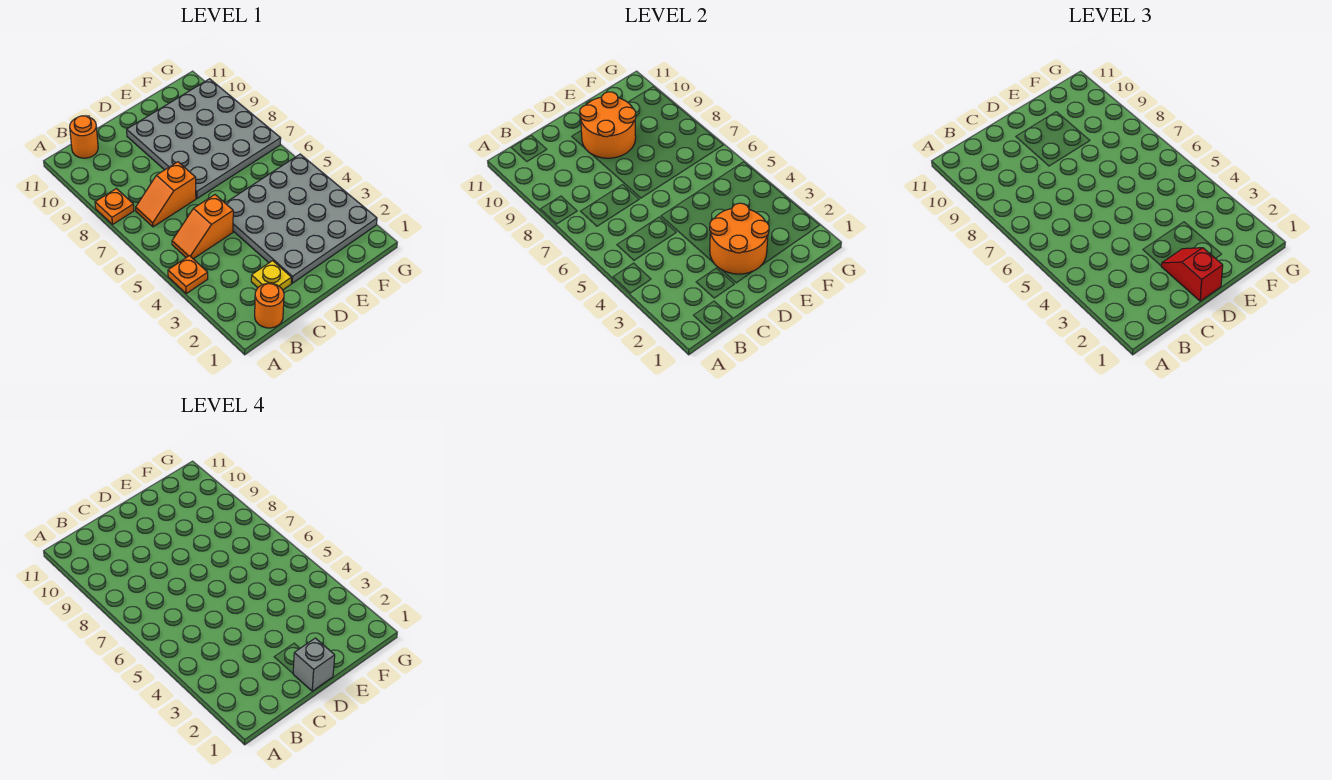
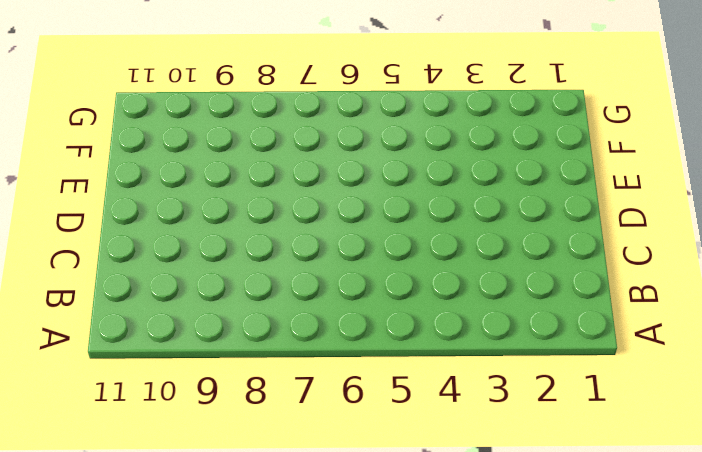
none -> orange 1x1 plate [168,256,208,293]
none -> orange 1x1 plate [95,189,134,224]
none -> orange 1x1 round brick [255,283,284,328]

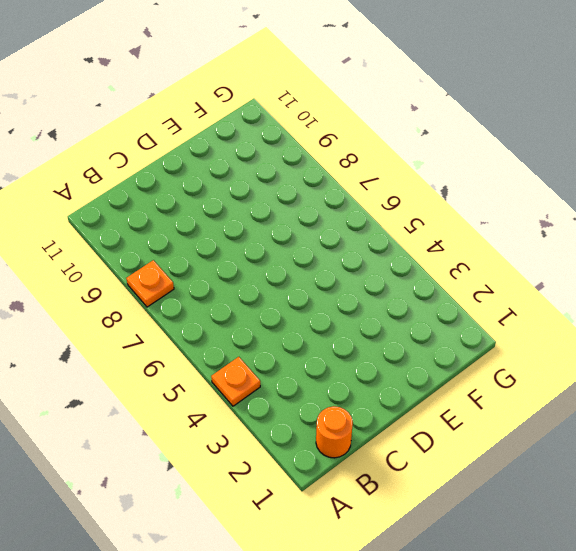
none -> orange 1x2 slope [172,195,233,259]
none -> orange 1x2 slope [136,162,196,227]
none -> orange 1x1 round brick [70,116,98,158]

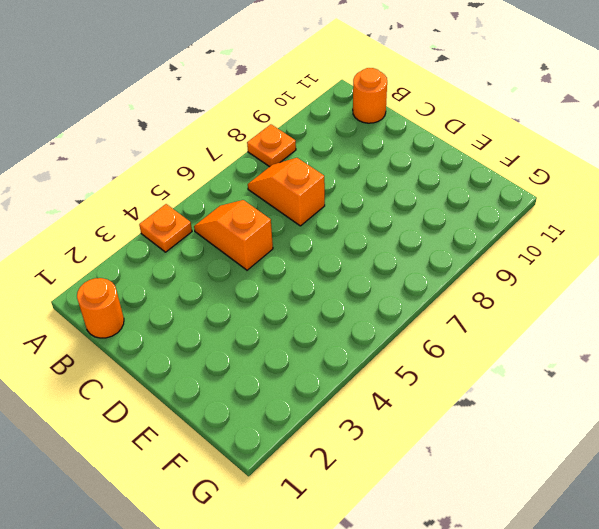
none -> yellow 1x1 plate [251,261,291,290]
none -> grey 4x4 plate [225,154,377,283]
none -> grey 4x4 plate [127,79,281,198]

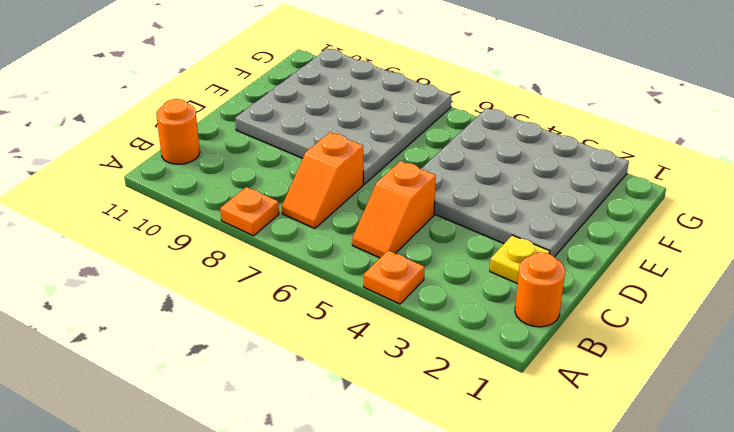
none -> orange 2x2 round brick [710,203,769,274]
none -> orange 2x2 round brick [580,92,636,158]
none -> red 1x2 slope [1161,248,1223,301]

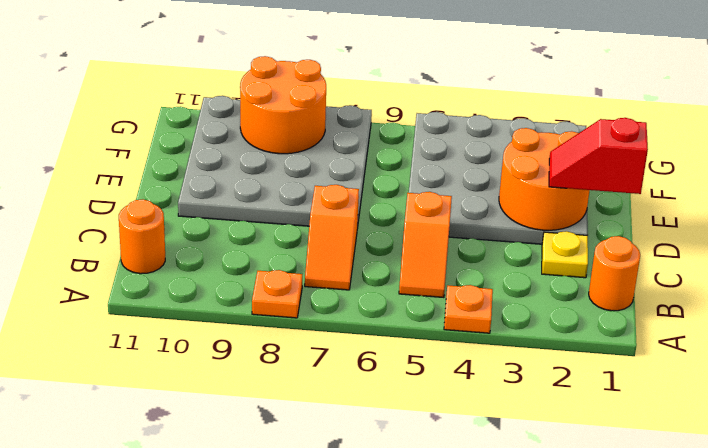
orange 2x2 round brick [240,56,326,154] -> orange 2x2 round brick moved to [580,92,636,158]
none -> grey 1x1 brick [293,638,335,691]

